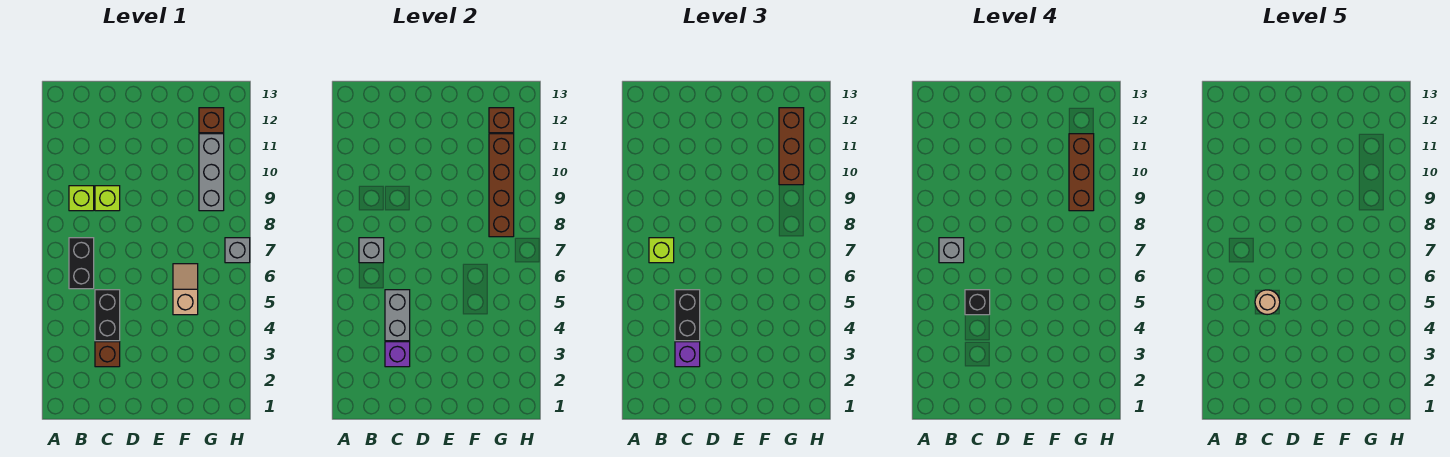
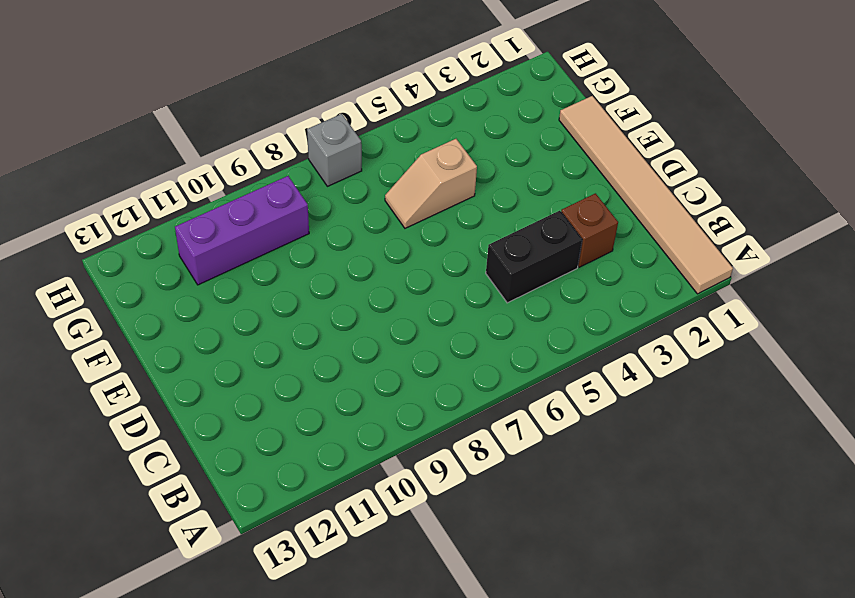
tan 1x6 tile [559,96,733,294] -> none
purple 1x3 brick [175,176,309,285] -> grey 1x3 brick [199,134,224,211]
none -> black 1x2 brick [69,238,94,289]
none -> lime 1x1 brick [69,186,94,211]
none -> lime 1x1 brick [95,186,120,211]

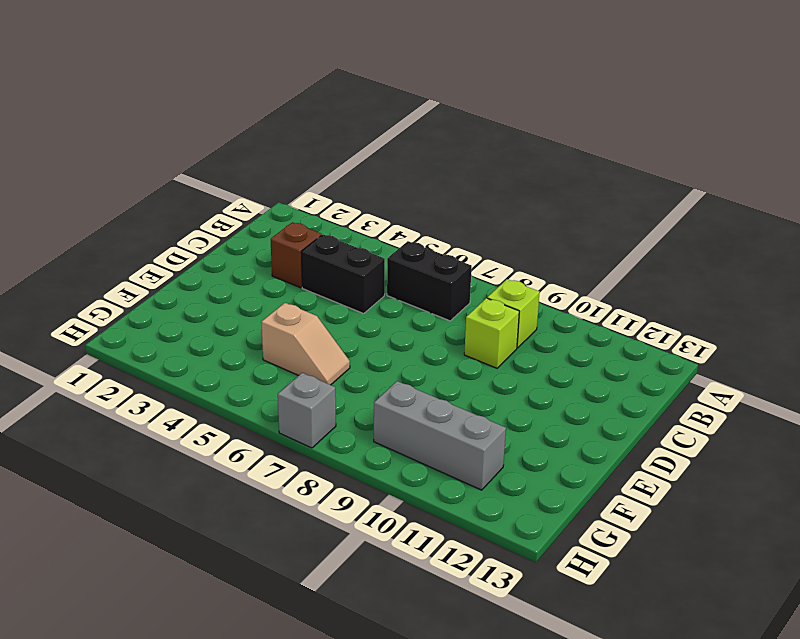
none -> brown 1x1 brick [199,108,224,133]
none -> grey 1x1 brick [359,238,384,263]
none -> purple 1x1 brick [385,342,410,367]

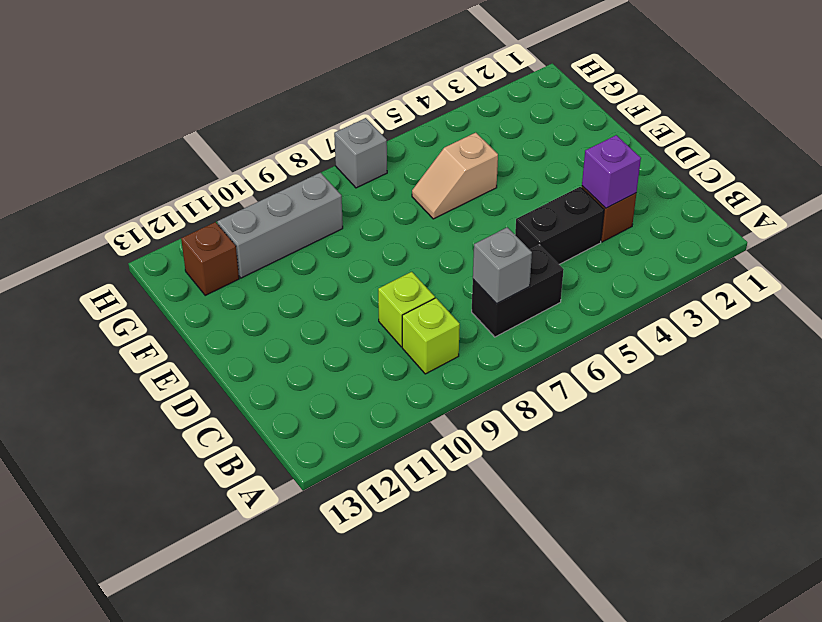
none -> grey 1x2 brick [385,290,410,341]
none -> brown 1x4 brick [489,134,514,237]
none -> brown 1x1 brick [489,108,514,133]

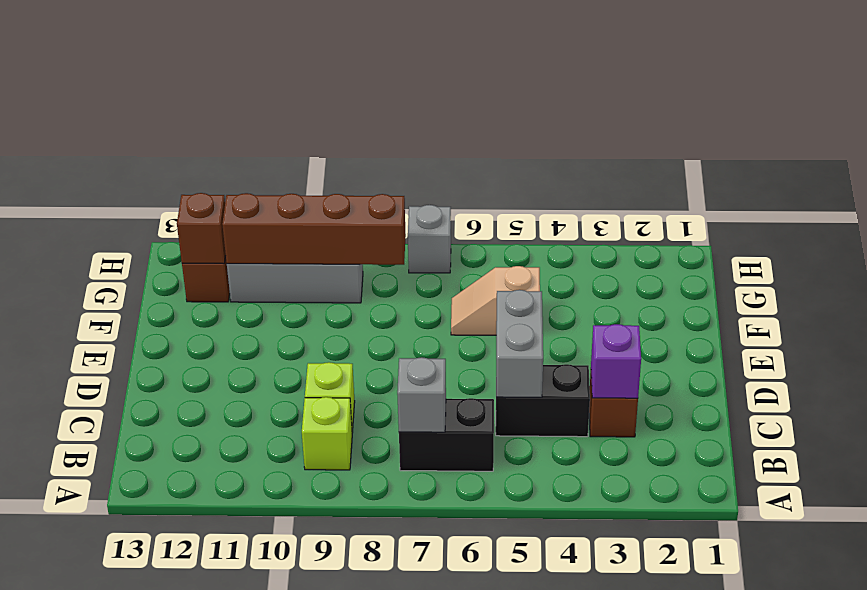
grey 1x2 brick [496,290,543,397] -> grey 1x2 brick turned to [385,290,410,341]
none -> lime 1x1 brick [649,238,674,263]
none -> purple 1x1 brick [675,342,700,367]
none -> black 1x2 brick [675,290,700,341]

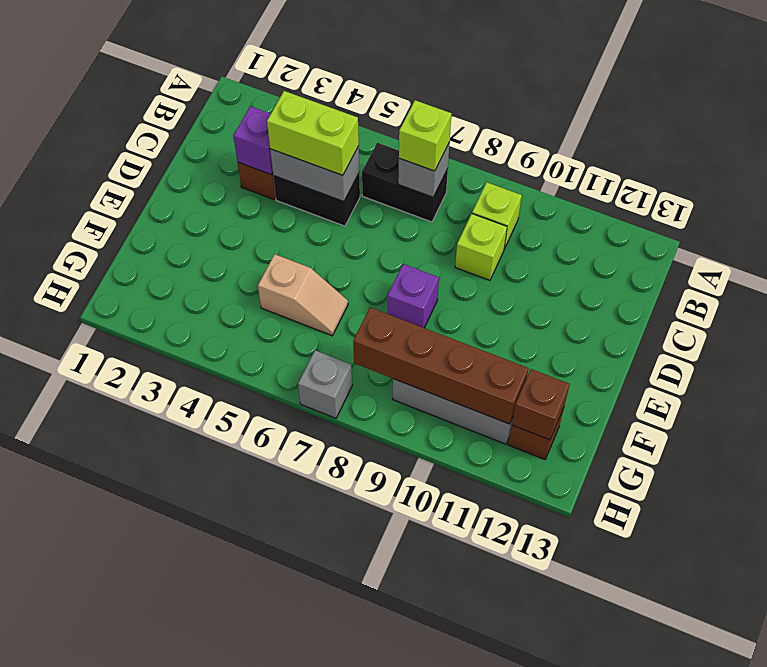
lime 1x2 brick [267,91,359,175] -> black 1x2 brick [675,290,700,341]
purple 1x1 brick [387,264,439,328] -> purple 1x1 brick moved to [675,342,700,367]
none -> brown 1x3 brick [779,108,804,185]
none -> grey 1x1 brick [939,238,964,263]
none -> black 1x1 brick [965,290,990,315]

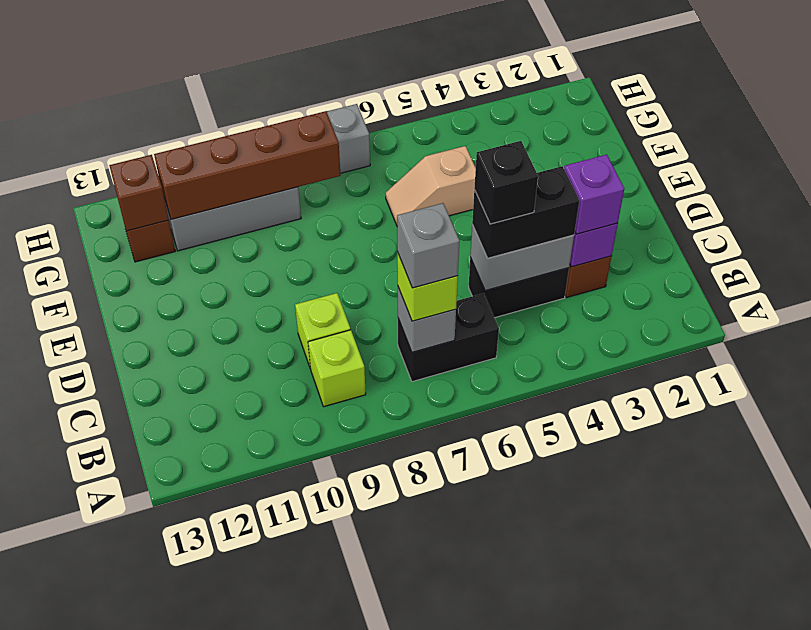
none -> brown 1x3 brick [779,108,804,185]
none -> brown 1x3 brick [1069,134,1094,211]
none -> tan 1x1 round brick [1255,290,1280,315]

